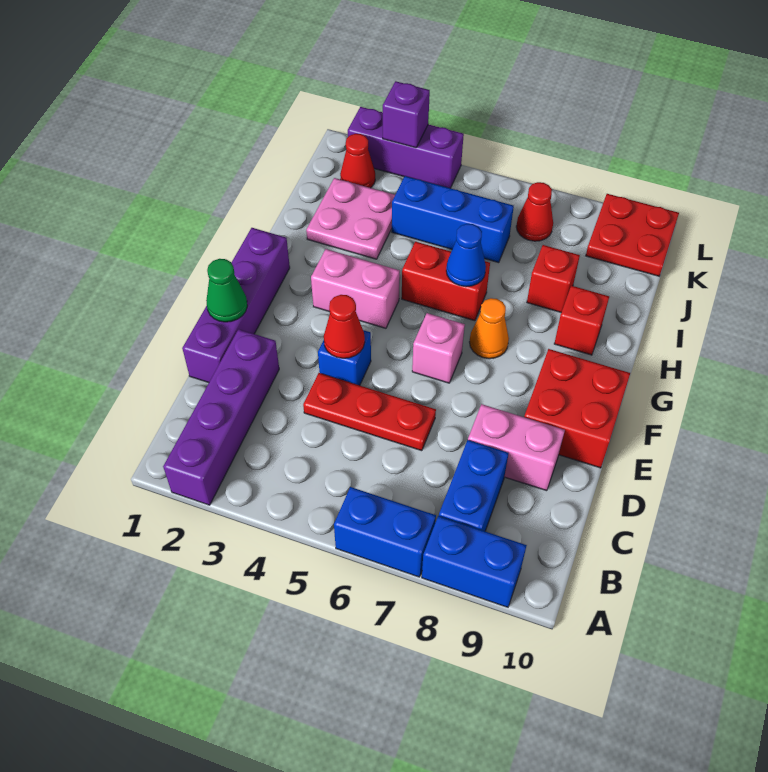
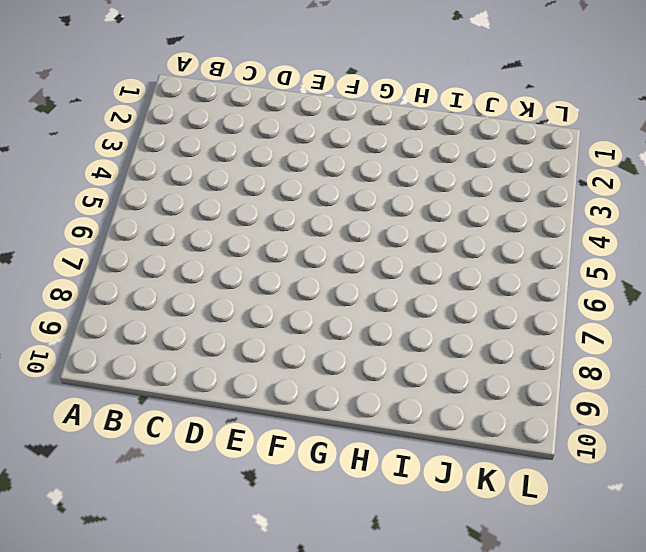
none -> purple 1x4 brick [163,329,279,505]
none -> blue 1x2 brick [334,487,436,577]
none -> blue 1x2 brick [422,516,527,607]

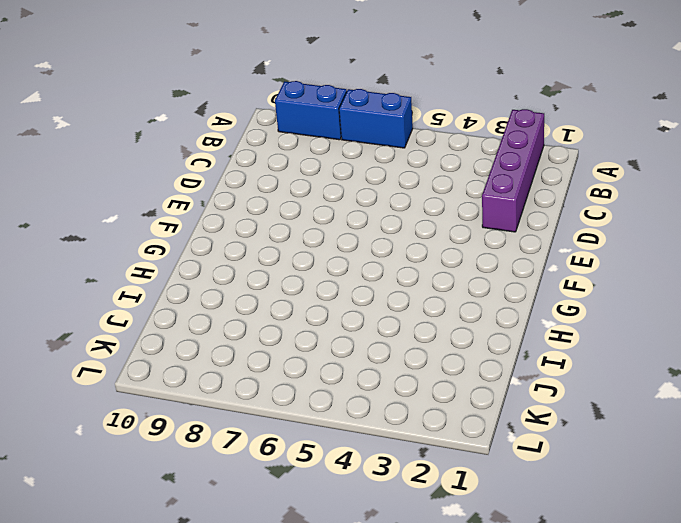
none -> blue 1x2 brick [439,440,509,531]
none -> purple 1x4 brick [182,228,290,383]
none -> red 1x3 plate [303,373,436,451]

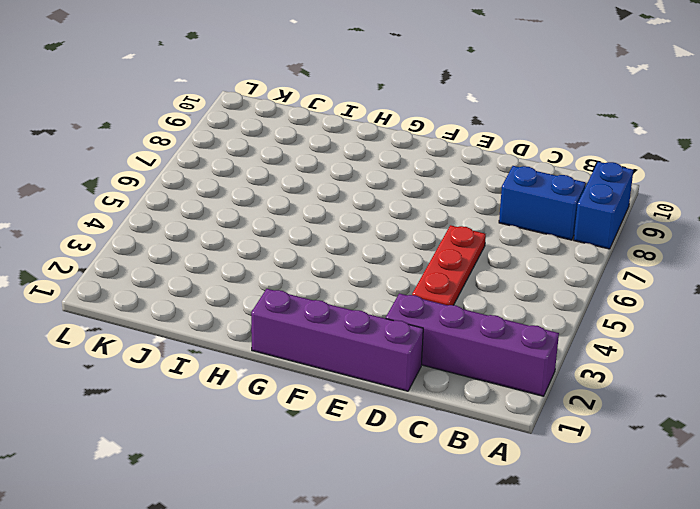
none -> blue 1x2 brick [334,487,436,577]
none -> pink 1x2 brick [468,404,565,491]
none -> blue 1x1 brick [318,330,371,385]

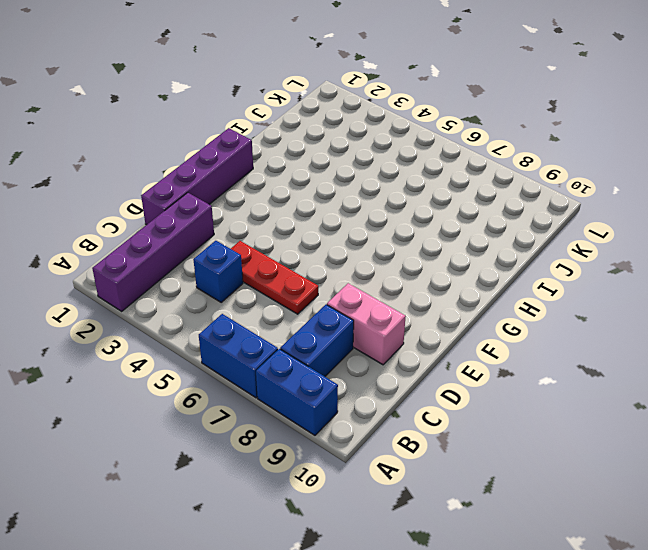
blue 1x1 brick [193,241,243,302] -> blue 1x1 brick moved to [318,330,371,385]
none -> red 2x2 brick [524,349,630,468]
none -> pink 1x1 brick [412,313,465,383]
none -> pink 1x2 brick [311,249,400,328]

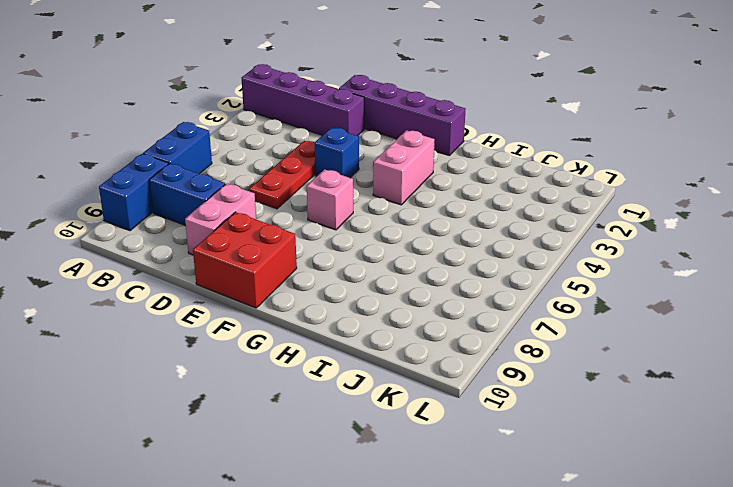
none -> orange 1x1 cone [470,298,509,359]
none -> red 1x2 brick [402,242,490,321]
none -> red 1x1 brick [554,286,609,355]

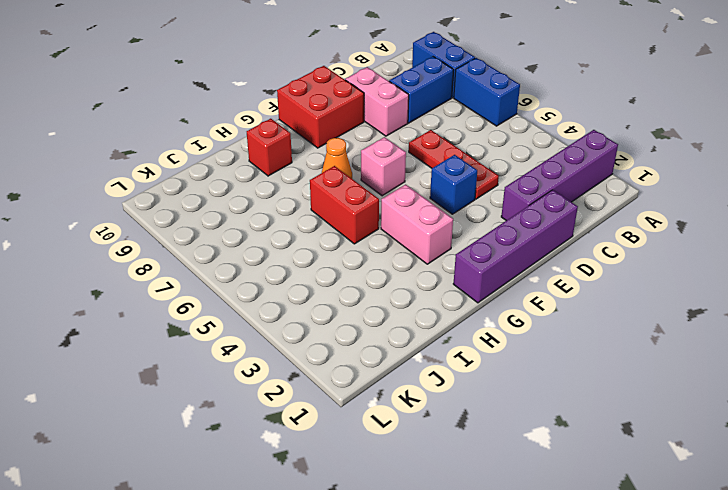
none -> pink 2x2 plate [306,178,395,259]
none -> red 1x1 brick [527,245,580,312]
none -> blue 1x3 brick [392,176,514,263]

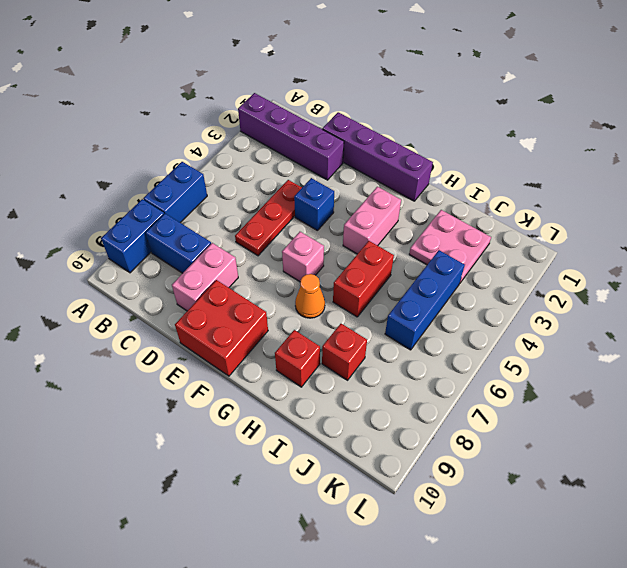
none -> red 1x1 cone [340,134,375,188]
none -> red 1x1 cone [516,182,553,241]
none -> red 2x2 plate [586,194,679,276]

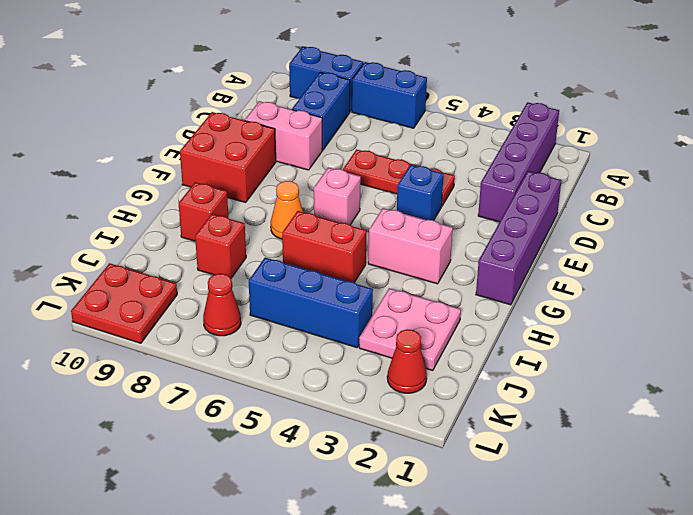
none -> purple 1x3 brick [348,107,464,188]
none -> green 1x1 cone [206,259,247,322]
none -> red 1x1 cone [324,295,365,358]

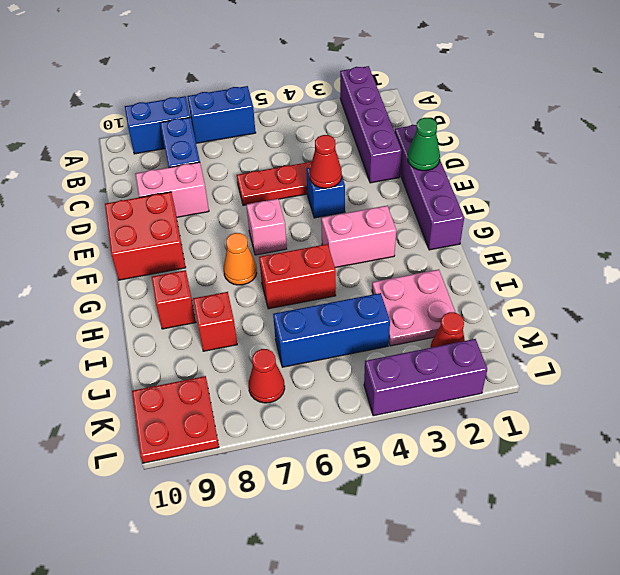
none -> blue 1x1 cone [446,224,486,287]
none -> purple 1x1 brick [383,81,430,148]

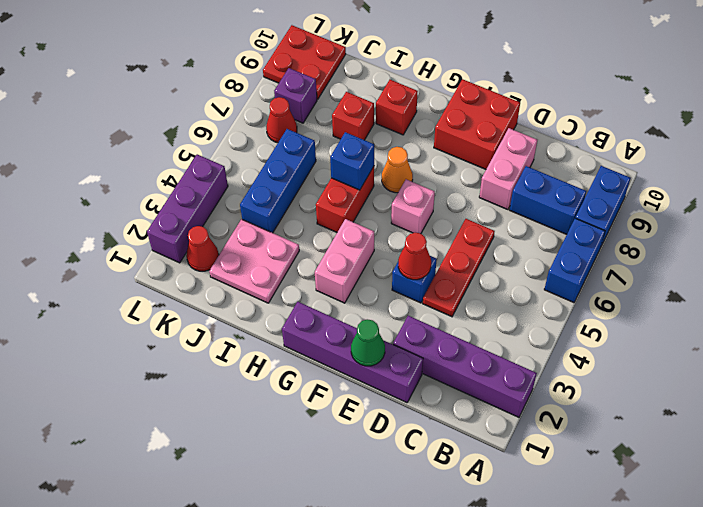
blue 1x1 brick [330,132,374,190] -> blue 1x1 cone [446,224,486,287]
purple 1x1 brick [274,68,317,123] -> purple 1x1 brick moved to [383,81,430,148]

